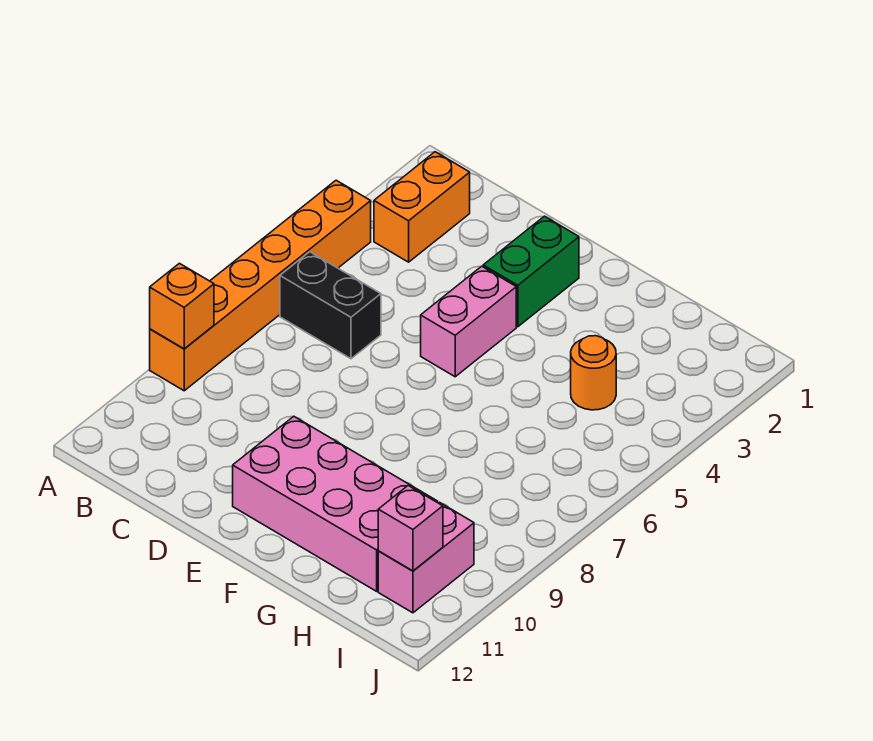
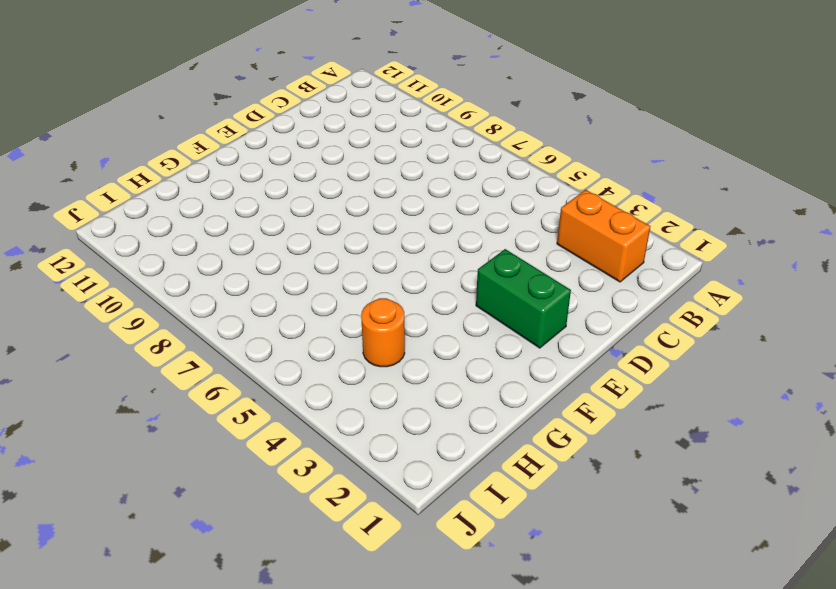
none -> orange 1x6 brick [150,180,371,391]
none -> black 1x2 brick [280,252,381,359]

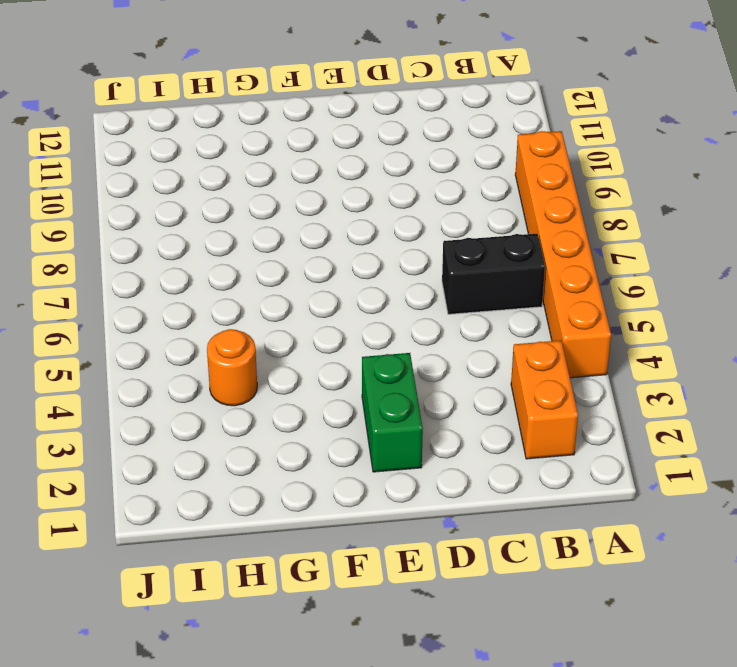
none -> pink 1x2 brick [421,266,516,377]
none -> pink 2x4 brick [233,416,438,591]

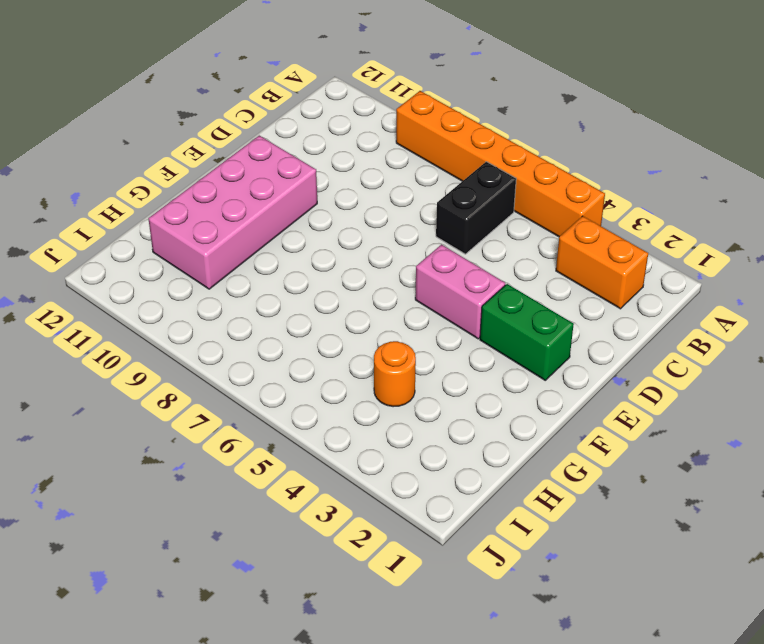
none -> pink 1x2 brick [378,502,474,613]
none -> orange 1x1 brick [150,263,214,349]

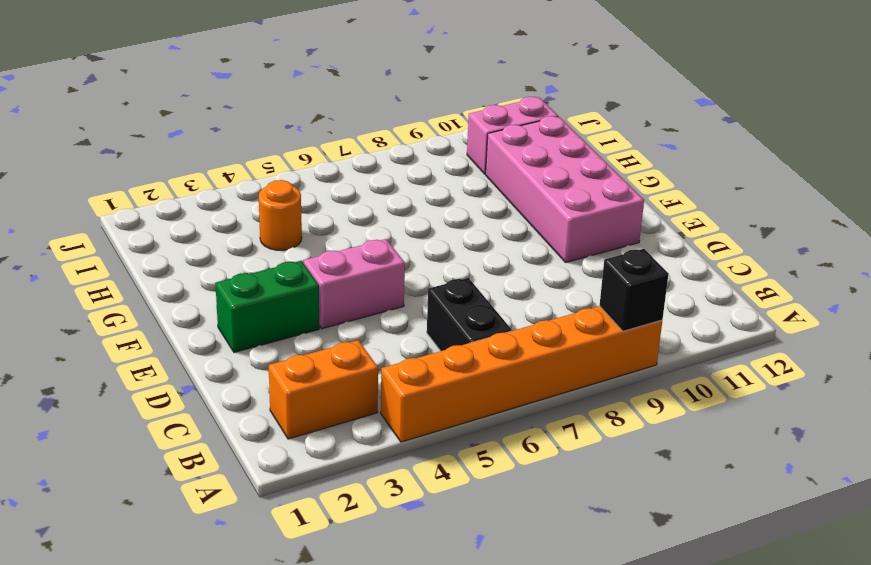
black 1x1 brick [600,249,669,331] -> orange 1x1 brick [150,263,214,349]
none -> pink 1x1 brick [378,486,443,571]

